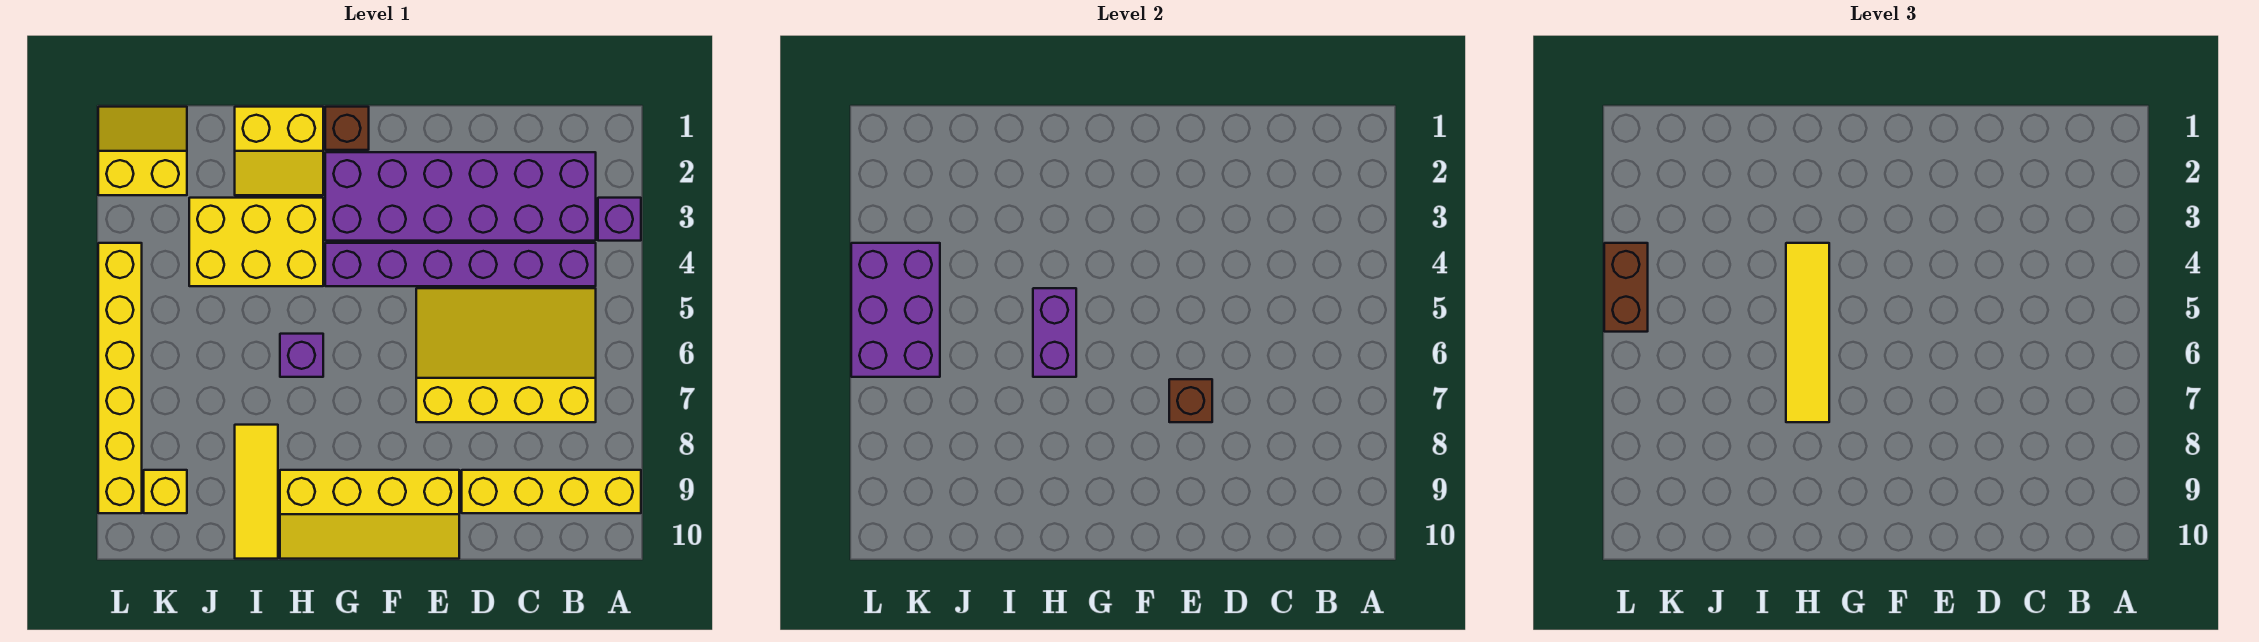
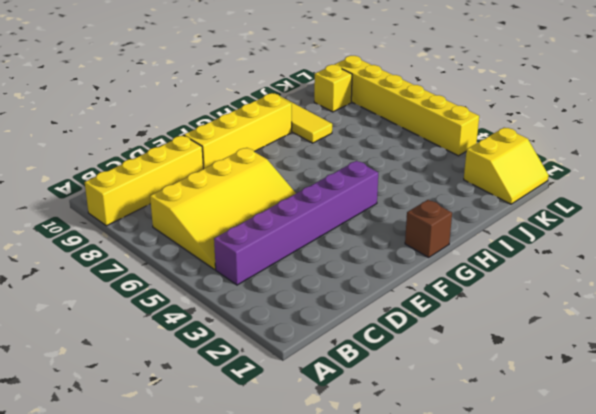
none -> purple 1x1 brick [598,198,641,241]
none -> purple 2x6 brick [325,152,596,241]
none -> yellow 2x2 slope [235,107,323,195]

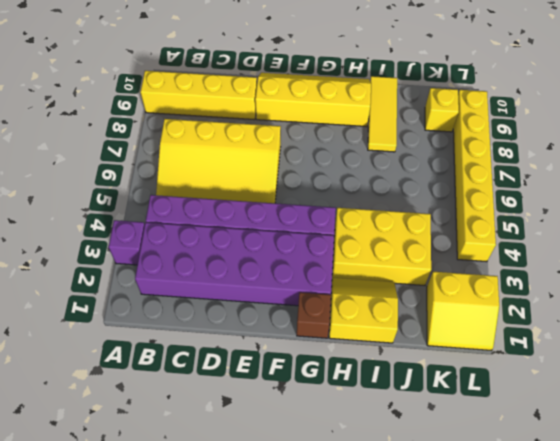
none -> purple 1x1 brick [280,334,323,377]
none -> brown 1x1 brick [1169,379,1212,422]
none -> purple 1x2 brick [1033,288,1076,377]

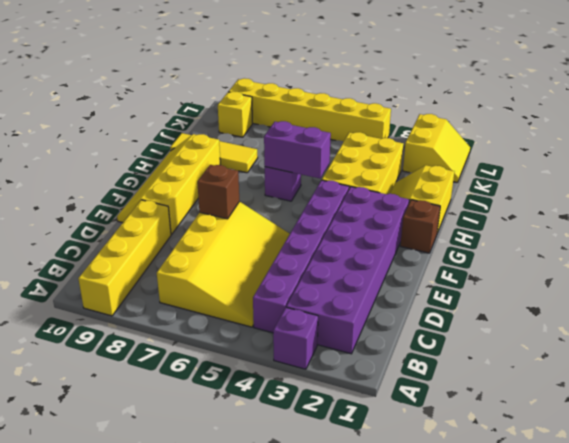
none -> purple 2x3 brick [851,243,940,377]
none -> yellow 1x4 tile [1786,243,1829,422]
none -> brown 1x2 brick [1604,243,1648,332]

